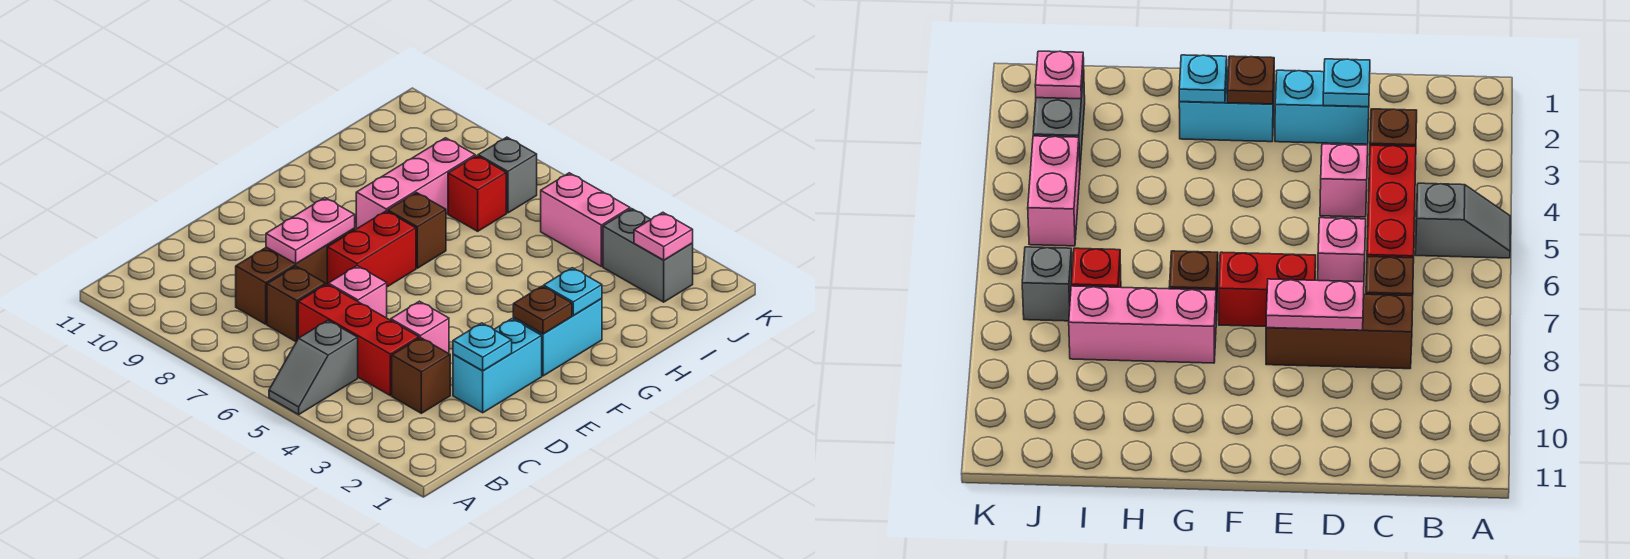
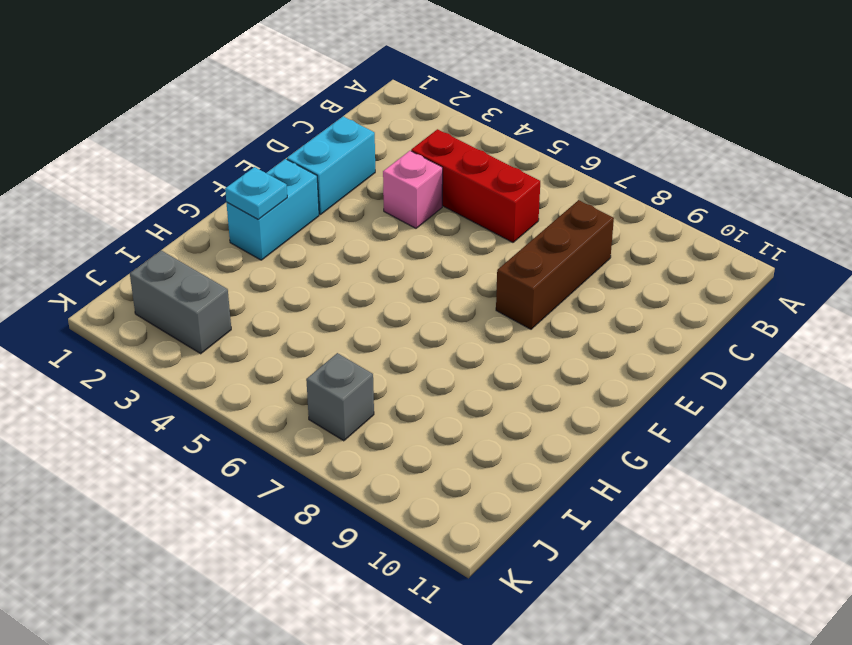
none -> grey 1x2 slope [269,321,358,414]
none -> brown 1x1 brick [392,337,450,413]
none -> brown 1x1 brick [267,266,325,342]

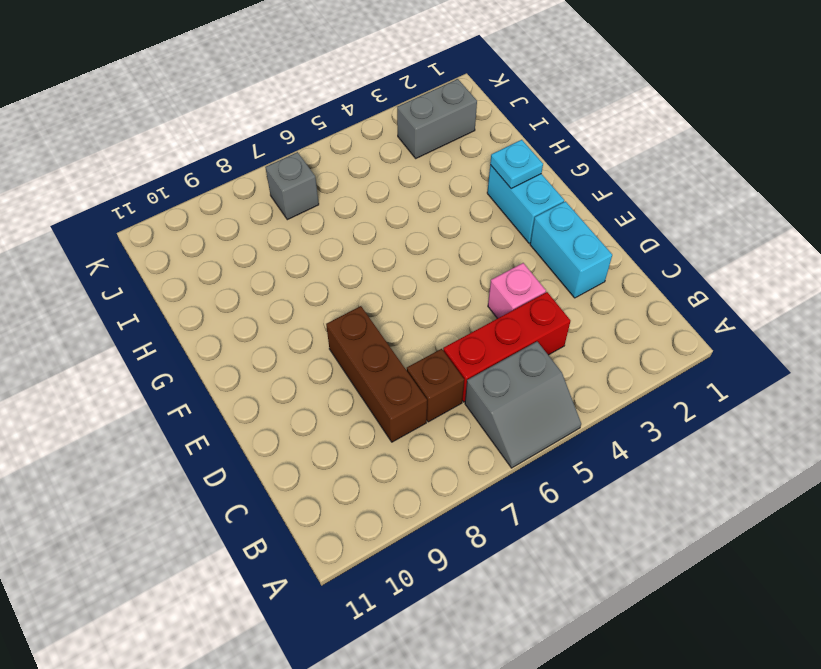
grey 2x2 slope [465,342,581,468] -> grey 1x2 slope [269,321,358,414]
none -> brown 1x1 brick [392,337,450,413]
none -> pink 1x1 brick [328,266,387,318]
none -> red 1x2 brick [327,211,416,287]

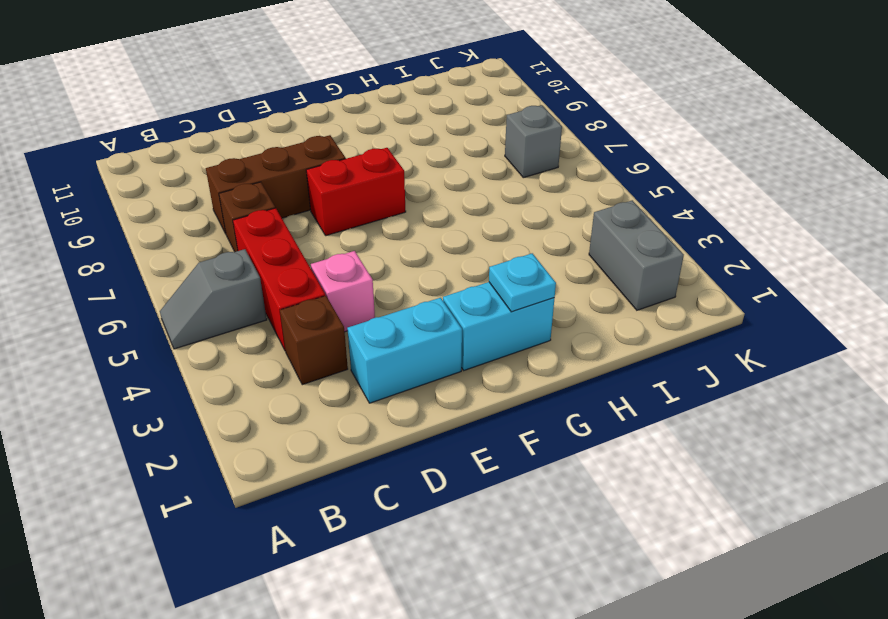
none -> pink 1x1 brick [328,266,387,318]
none -> brown 1x1 brick [388,193,446,268]
none -> pink 1x3 brick [356,138,475,229]

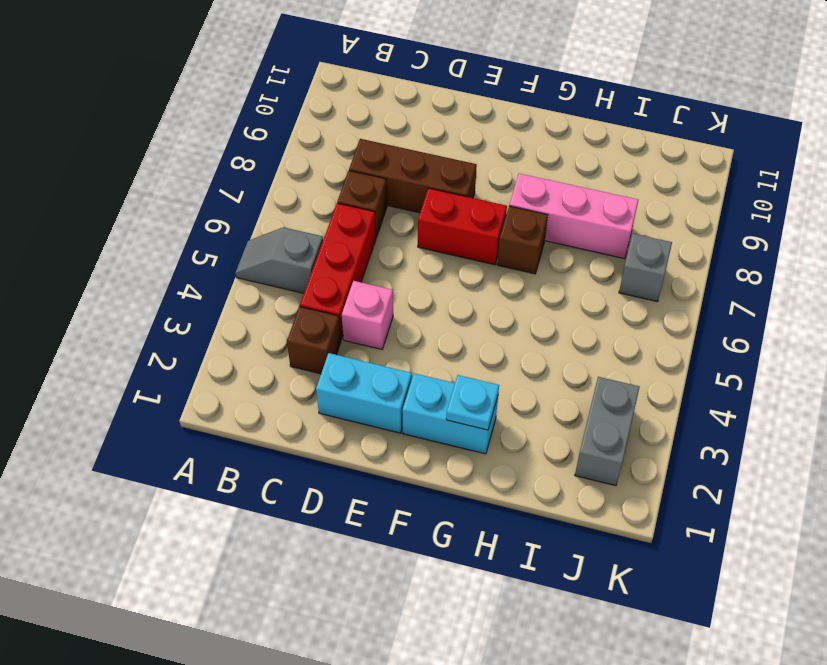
none -> pink 1x1 brick [328,266,387,318]
none -> red 1x1 brick [448,156,506,231]
none -> pink 1x2 brick [541,173,630,266]

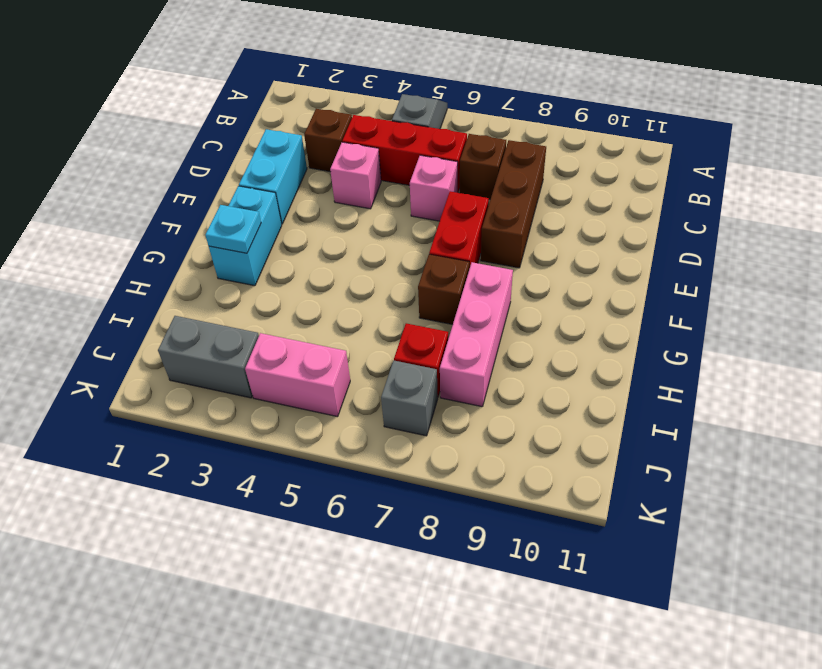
none -> cyan 1x1 plate [453,323,512,371]
none -> pink 1x2 plate [266,198,355,264]
none -> brown 1x1 plate [513,286,572,334]

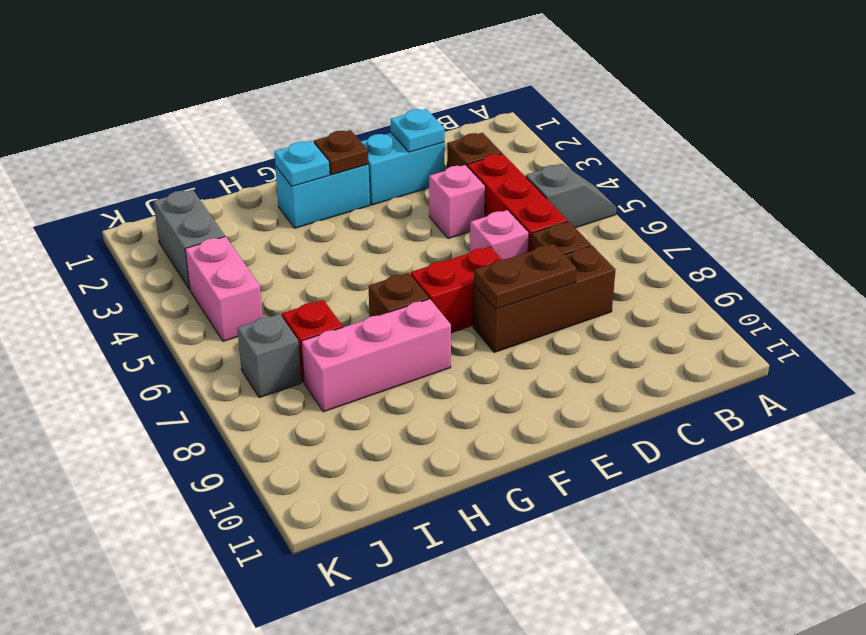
brown 1x2 plate [474,244,577,309] -> pink 1x2 plate [266,198,355,264]
none -> pink 1x1 plate [634,212,693,260]

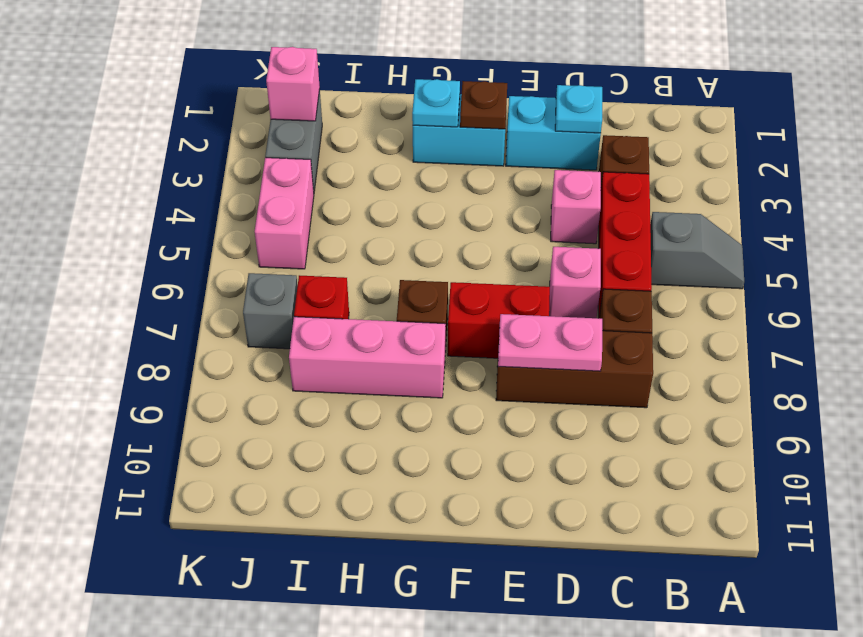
pink 1x1 brick [266,47,320,121] -> pink 1x1 plate [634,212,693,260]

